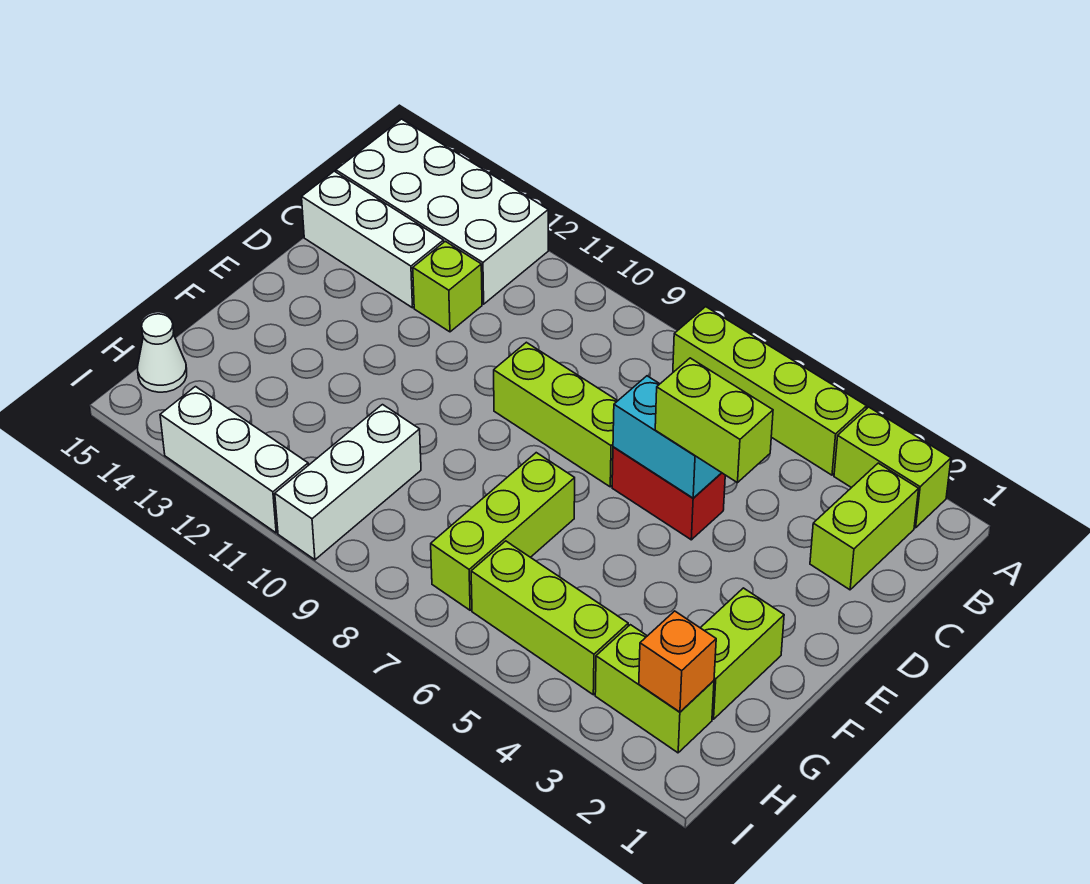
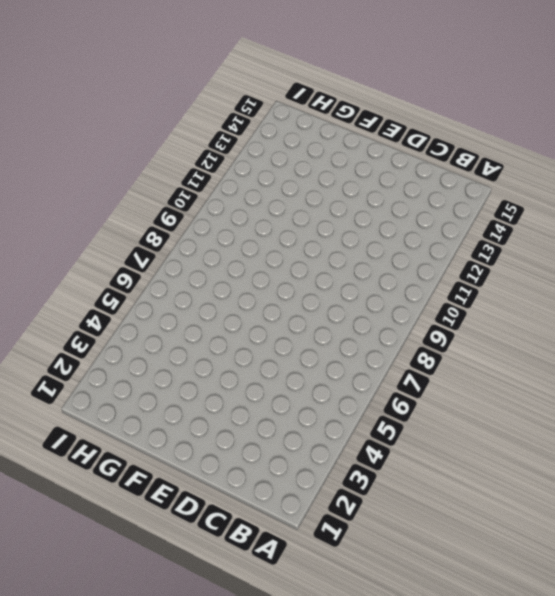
none -> lime 1x2 brick [834,407,951,528]
none -> lime 1x4 brick [673,307,867,475]
none -> white 2x4 brick [336,119,548,304]

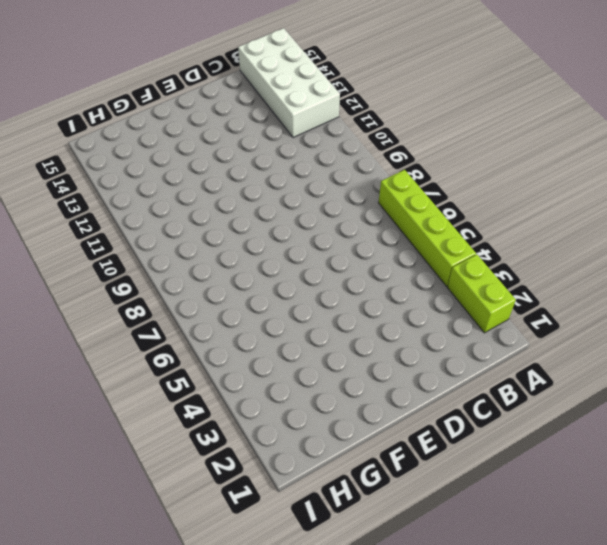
none -> lime 1x2 brick [810,463,919,590]
none -> lime 1x1 brick [413,241,482,332]
none -> white 1x3 brick [302,171,444,308]

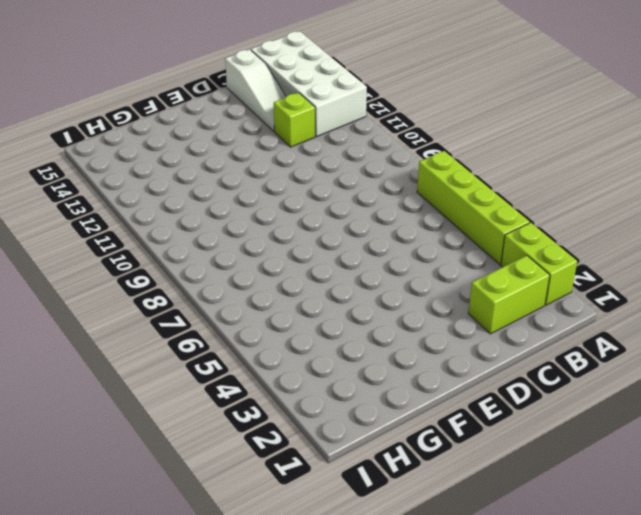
white 1x3 slope [225,49,286,131] -> white 1x3 brick [302,171,444,308]
none -> red 1x2 brick [612,447,725,540]
none -> lime 1x3 brick [494,342,617,487]
none -> lime 1x2 brick [701,588,784,719]

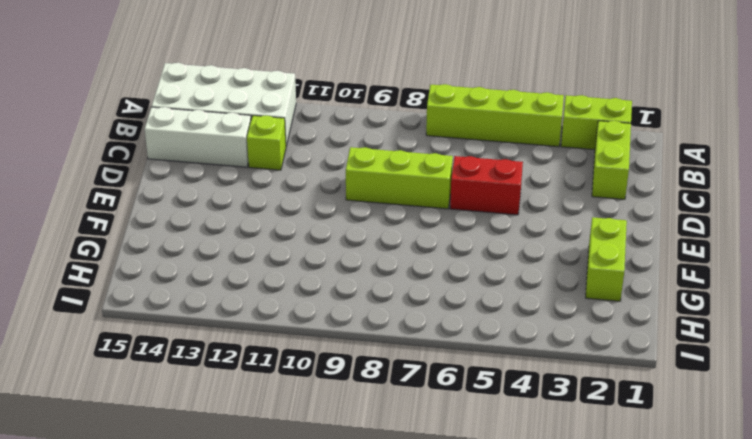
none -> lime 1x3 brick [431,453,575,610]
none -> white 1x3 brick [275,405,421,560]
none -> lime 1x2 brick [595,625,714,753]

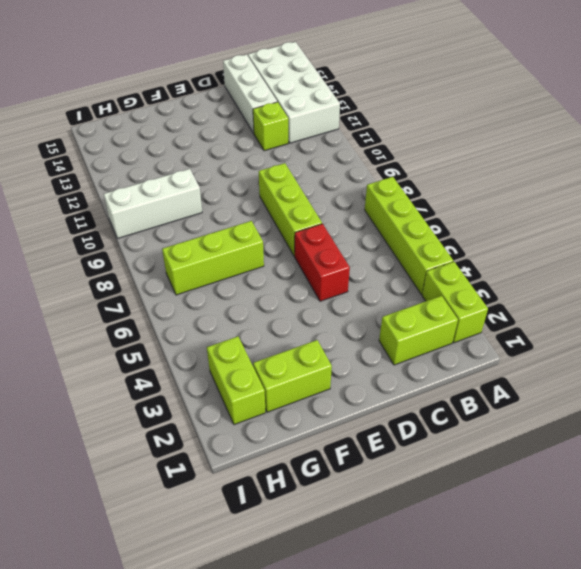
none -> lime 1x3 brick [471,541,628,695]
none -> white 1x1 cone [138,314,187,392]
none -> white 1x3 brick [160,387,308,533]

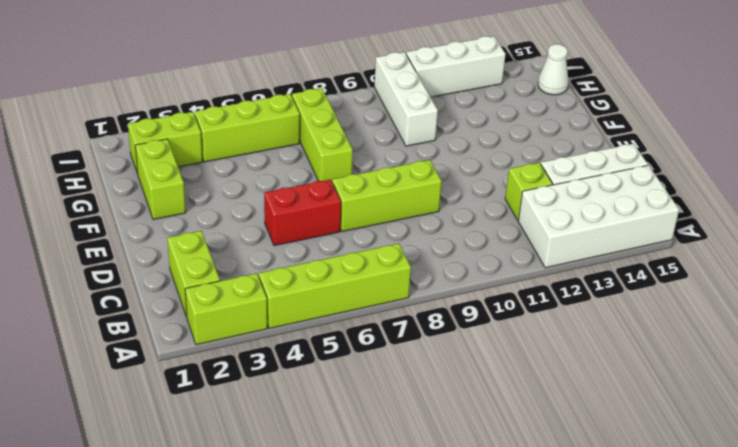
none -> cyan 1x2 brick [613,376,721,498]
none -> orange 1x1 brick [639,611,716,712]
none -> lime 1x2 brick [655,358,773,483]

